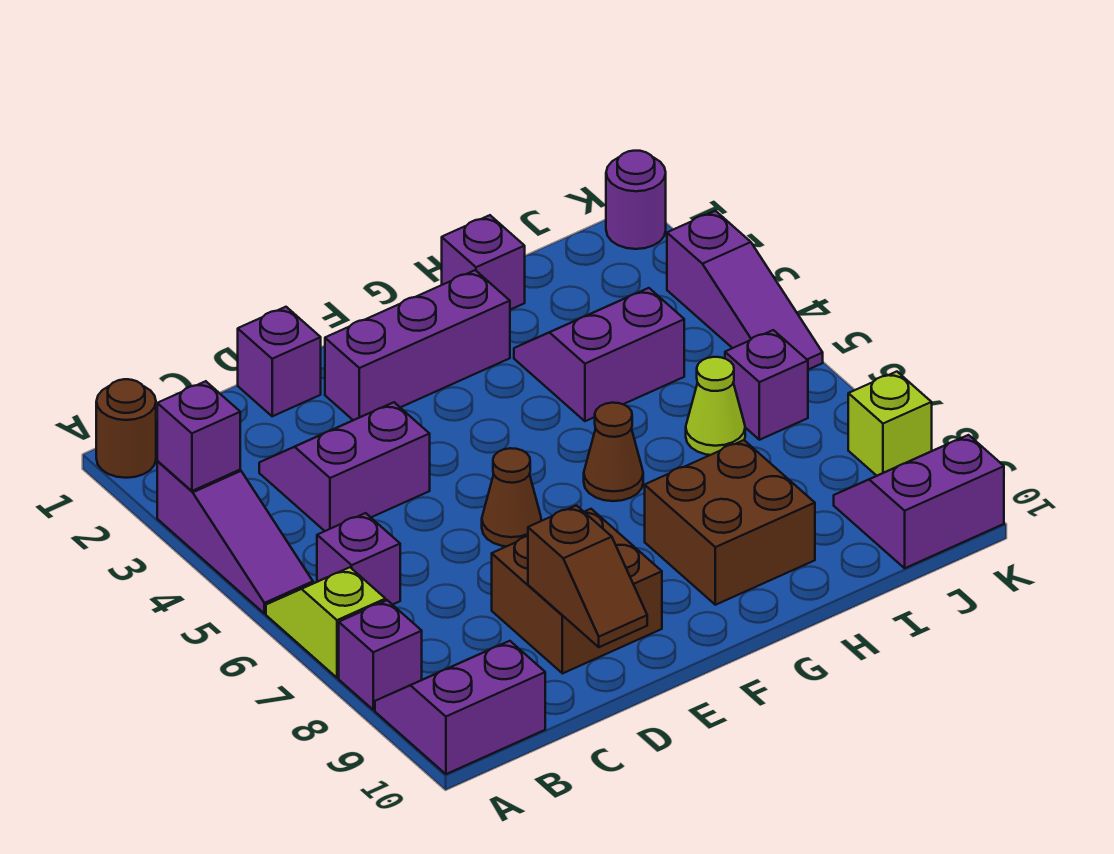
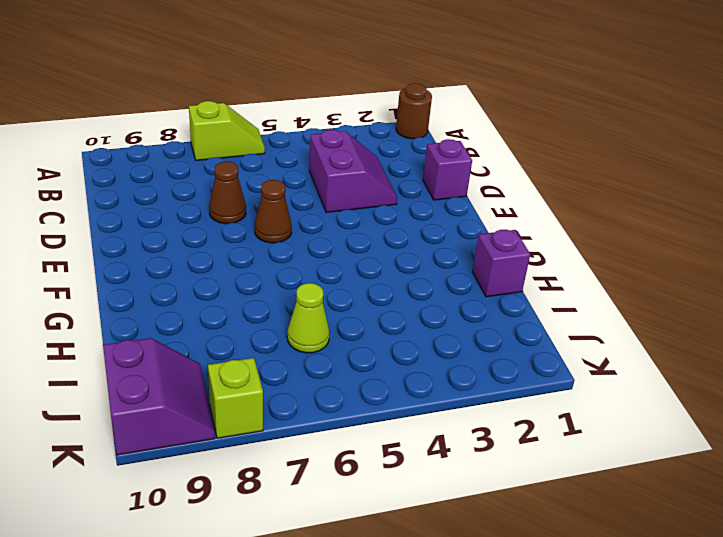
brown 1x1 cone [209,162,246,224] -> brown 1x1 cone moved to [584,403,643,501]
none -> purple 1x3 slope [157,461,313,614]
none -> purple 1x1 brick [339,600,422,710]
none -> purple 2x2 slope [375,641,545,774]

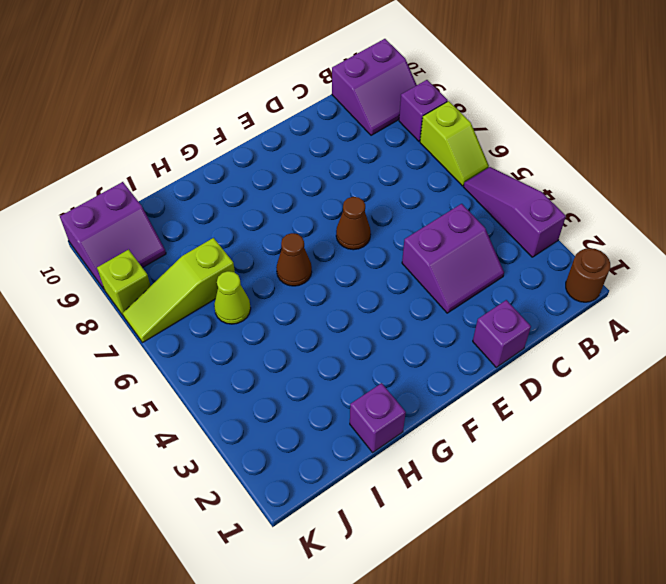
lime 1x3 slope [123,238,235,343] -> none
none -> purple 1x1 brick [317,513,400,605]
none -> brown 2x2 brick [492,509,662,673]
none -> purple 1x3 brick [325,270,510,420]

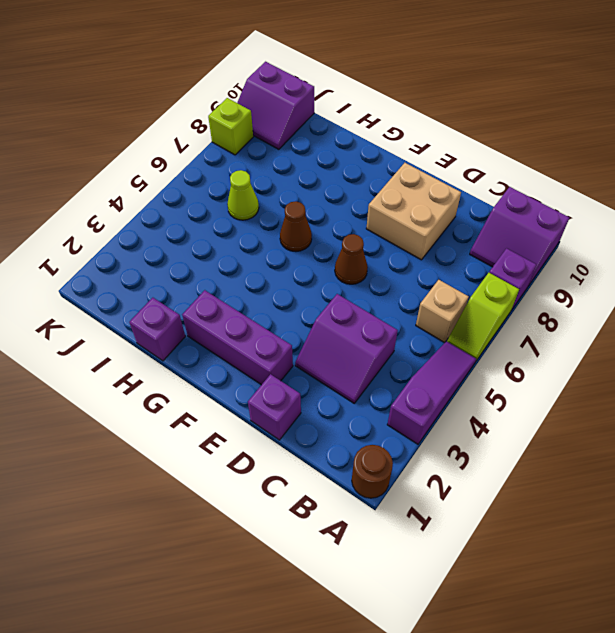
tan 1x1 brick [416,280,469,343] -> purple 1x1 brick [317,513,400,605]
tan 2x2 brick [366,163,461,260] -> brown 2x2 brick [492,509,662,673]
none -> brown 2x2 brick [645,440,815,605]
none -> purple 2x2 slope [514,288,684,421]
none -> purple 1x1 brick [725,330,808,440]

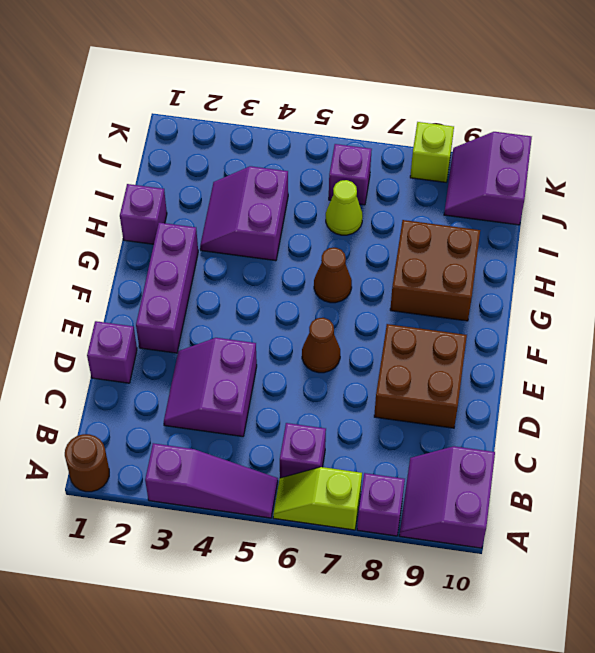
none -> purple 1x1 round brick [606,151,666,249]
none -> purple 1x3 slope [667,211,823,370]
none -> purple 1x1 brick [157,381,240,491]

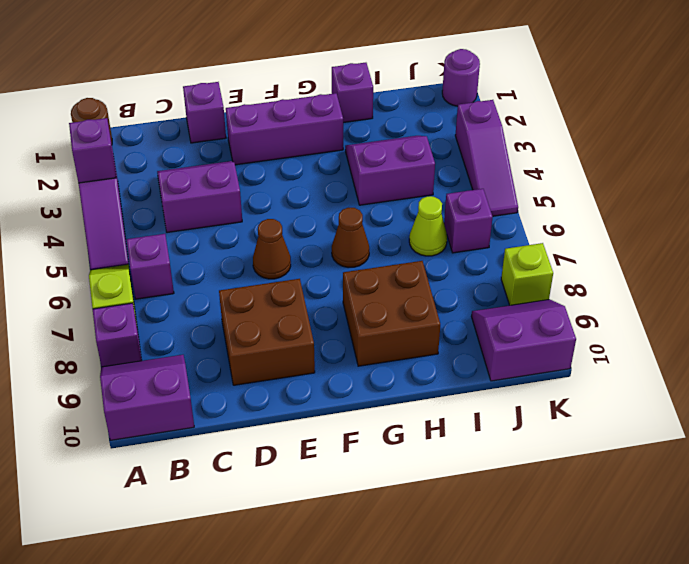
none -> brown 1x2 slope [528,505,647,647]

